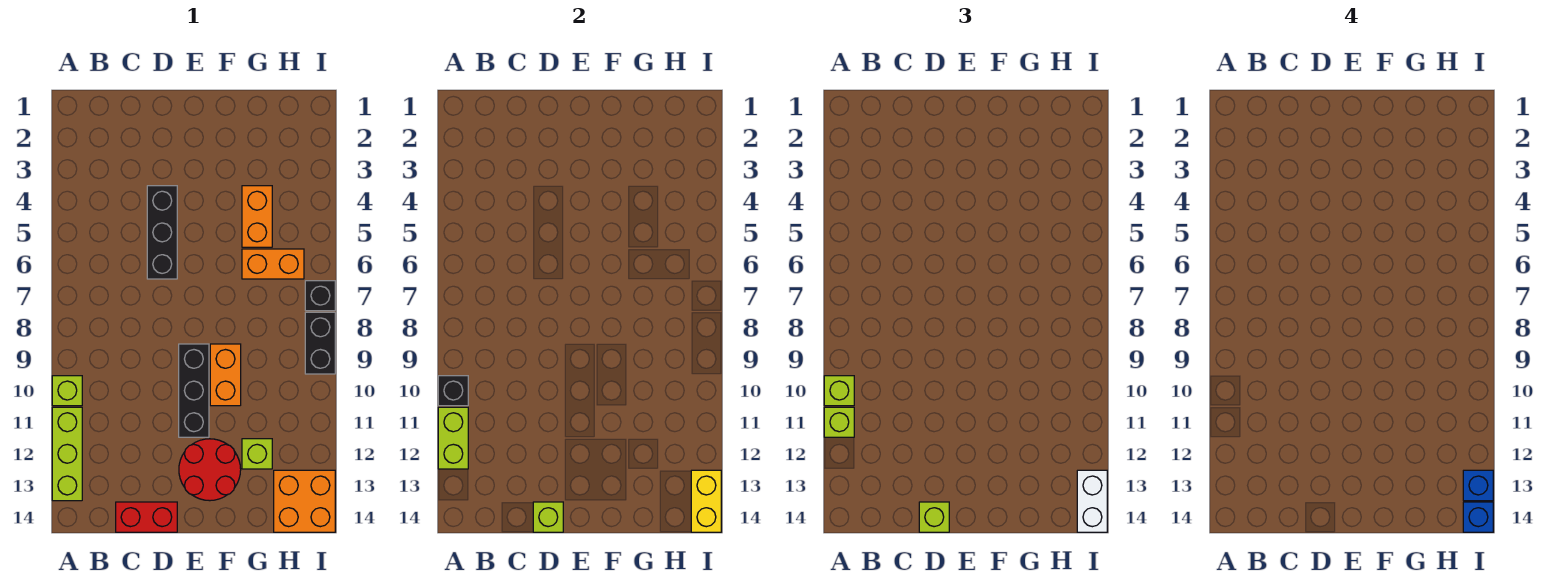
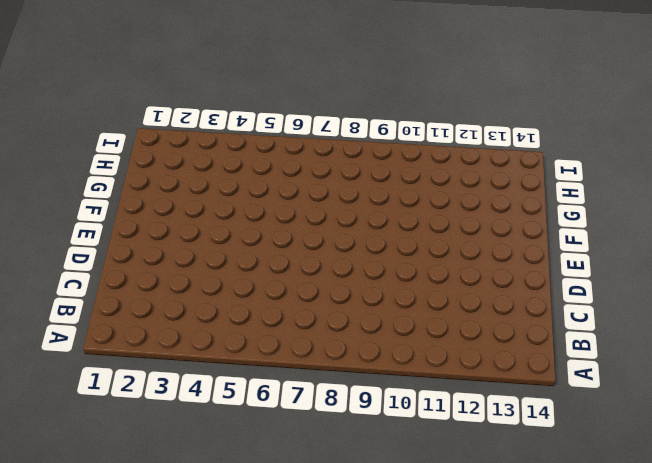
none -> lime 1x1 brick [52,376,82,406]
none -> lime 1x3 brick [52,407,82,501]
none -> red 1x2 brick [116,502,177,532]

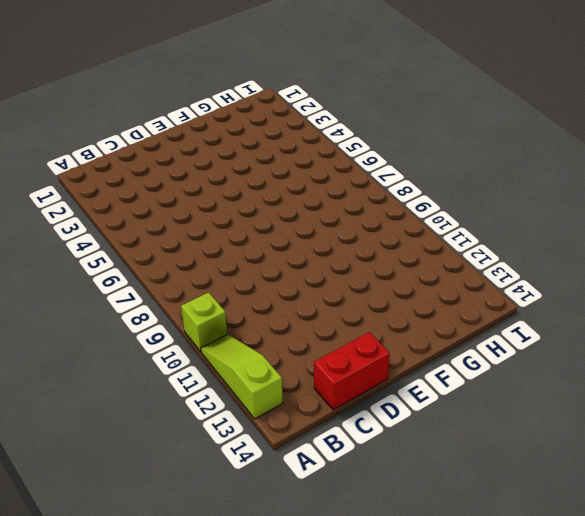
lime 1x3 slope [201,334,283,419] -> lime 1x3 brick [52,407,82,501]
none -> black 1x3 brick [147,186,177,279]
none -> black 1x3 brick [179,344,209,437]
none -> red 2x2 round brick [179,439,241,501]

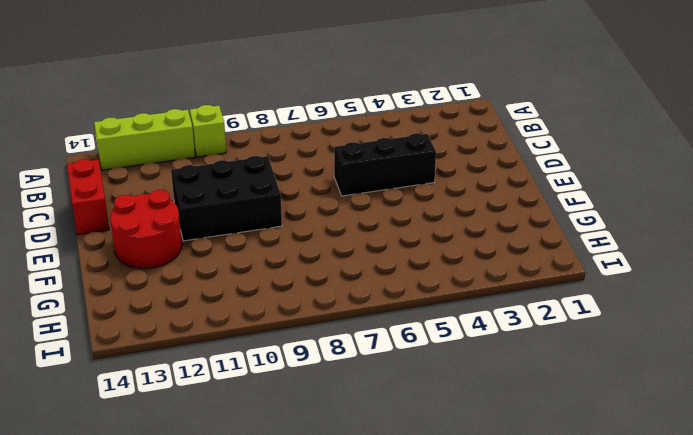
black 2x3 brick [171,155,282,241] -> black 1x3 brick [179,344,209,437]
none -> orange 1x2 brick [210,344,241,406]
none -> orange 1x2 brick [242,186,272,247]
none -> orange 1x2 brick [242,249,304,279]

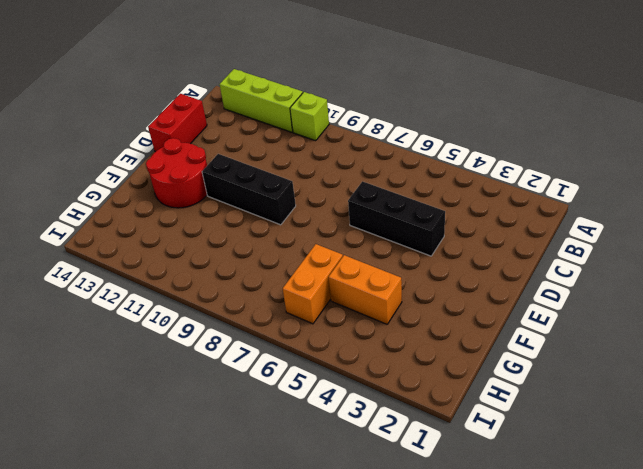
none -> orange 1x2 brick [210,344,241,406]
none -> lime 1x1 brick [242,439,272,469]
none -> orange 2x2 brick [274,470,335,532]

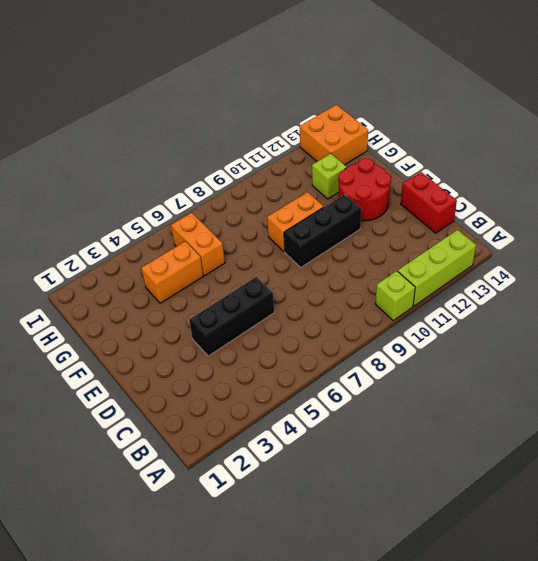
none -> black 1x1 brick [305,281,335,311]
none -> black 1x2 brick [305,312,335,374]
none -> black 1x1 brick [438,376,468,406]

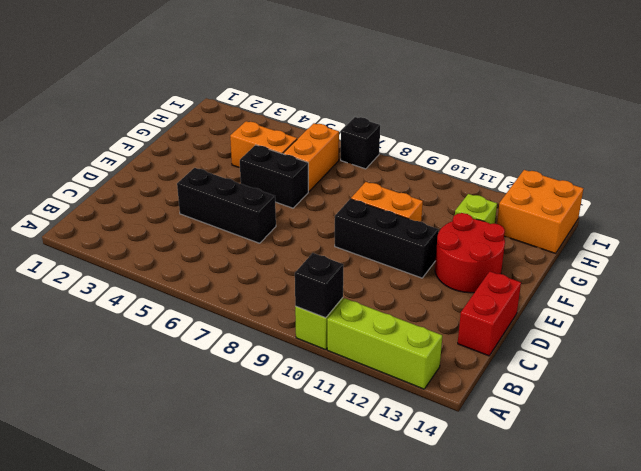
black 1x2 brick [240,145,308,208] -> black 1x2 brick moved to [305,312,335,374]
none -> lime 1x2 brick [438,407,468,469]
none -> lime 1x1 brick [533,502,563,532]
none -> yellow 1x2 brick [691,470,721,532]

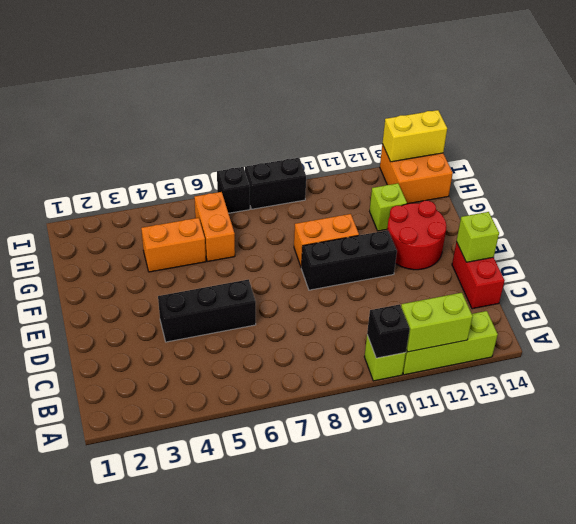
none -> lime 1x1 brick [824,376,854,406]
none -> lime 1x1 brick [824,407,854,437]
none -> lime 1x1 brick [919,502,949,532]

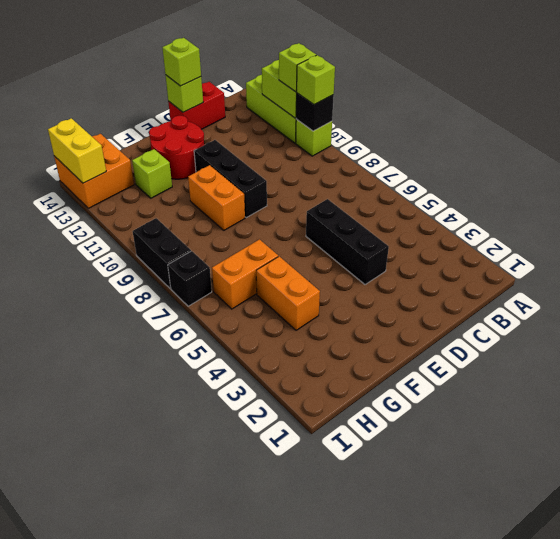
none -> white 1x2 brick [1077,470,1107,532]
none -> blue 1x1 brick [1463,470,1493,501]
none -> blue 1x1 brick [1463,502,1493,532]

